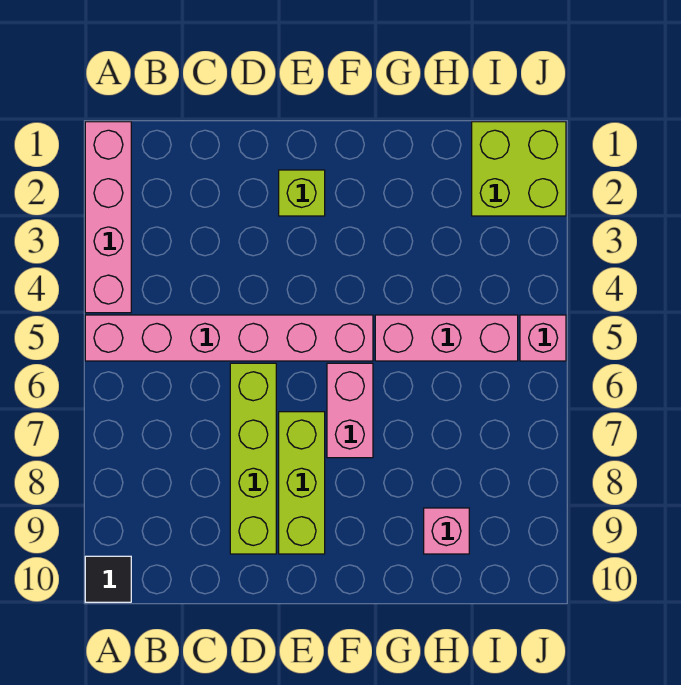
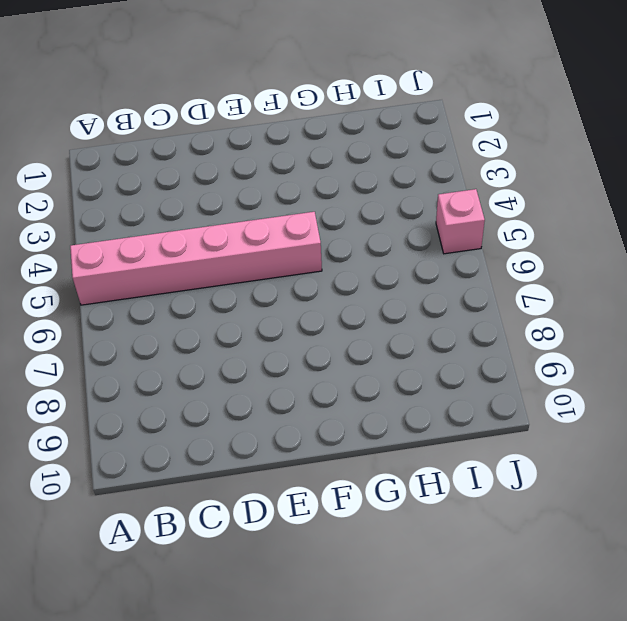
none -> pink 1x4 brick [85,122,131,313]
none -> black 1x1 tile [85,556,131,602]

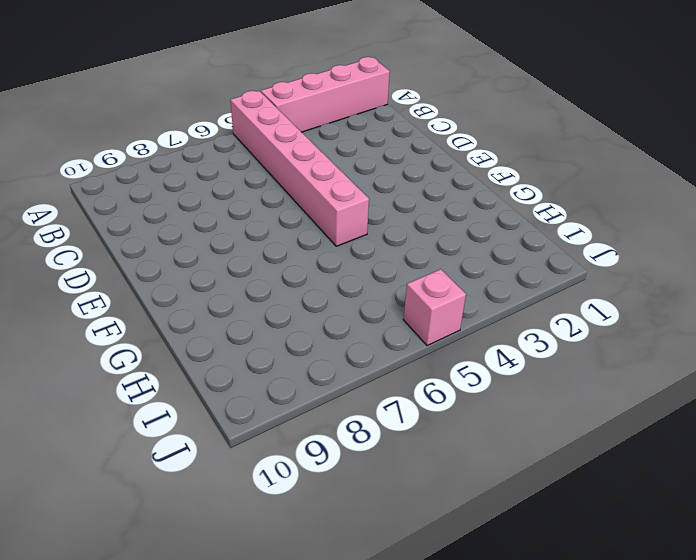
none -> black 1x1 tile [85,556,131,602]
none -> lime 1x4 brick [230,363,276,554]

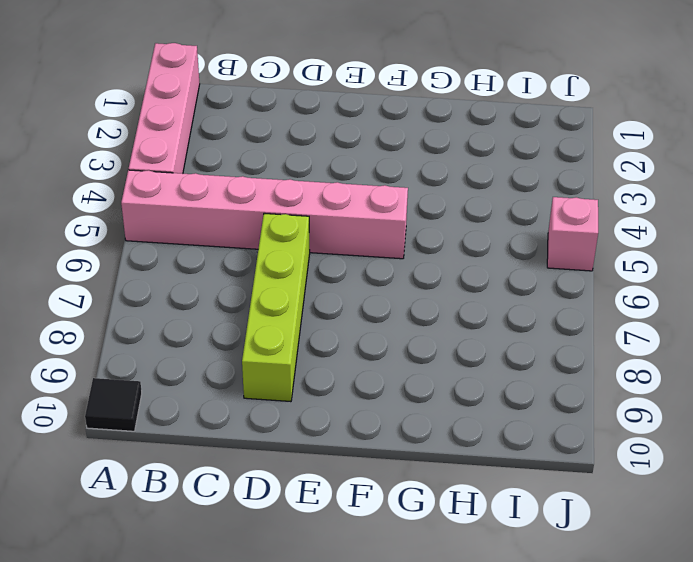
none -> lime 1x1 brick [279,170,325,216]
none -> lime 1x3 brick [279,412,325,554]

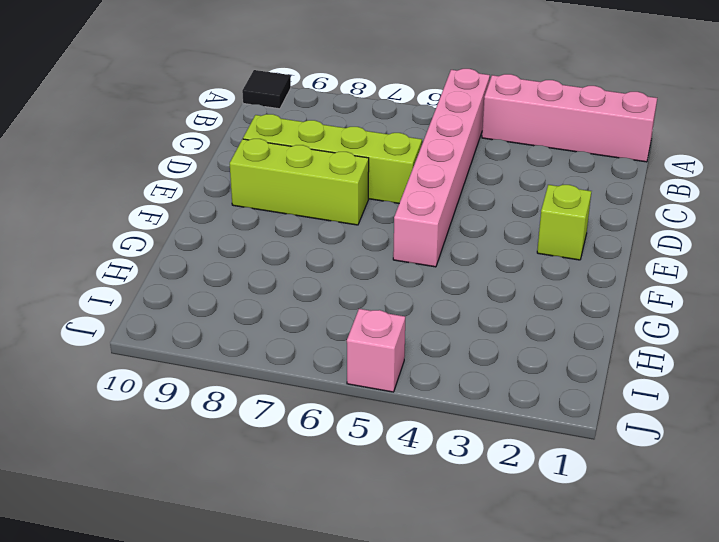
none -> pink 1x2 brick [327,363,373,458]
none -> pink 1x3 brick [375,315,518,361]

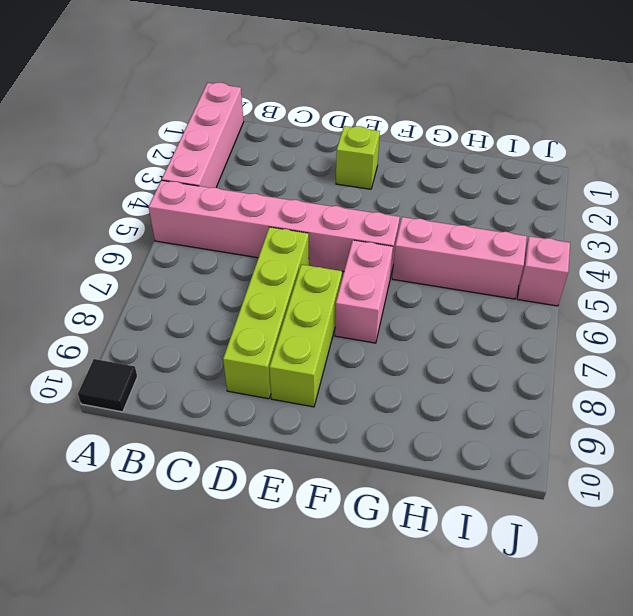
none -> pink 1x1 brick [424,508,469,554]
none -> lime 2x2 brick [472,122,566,216]

